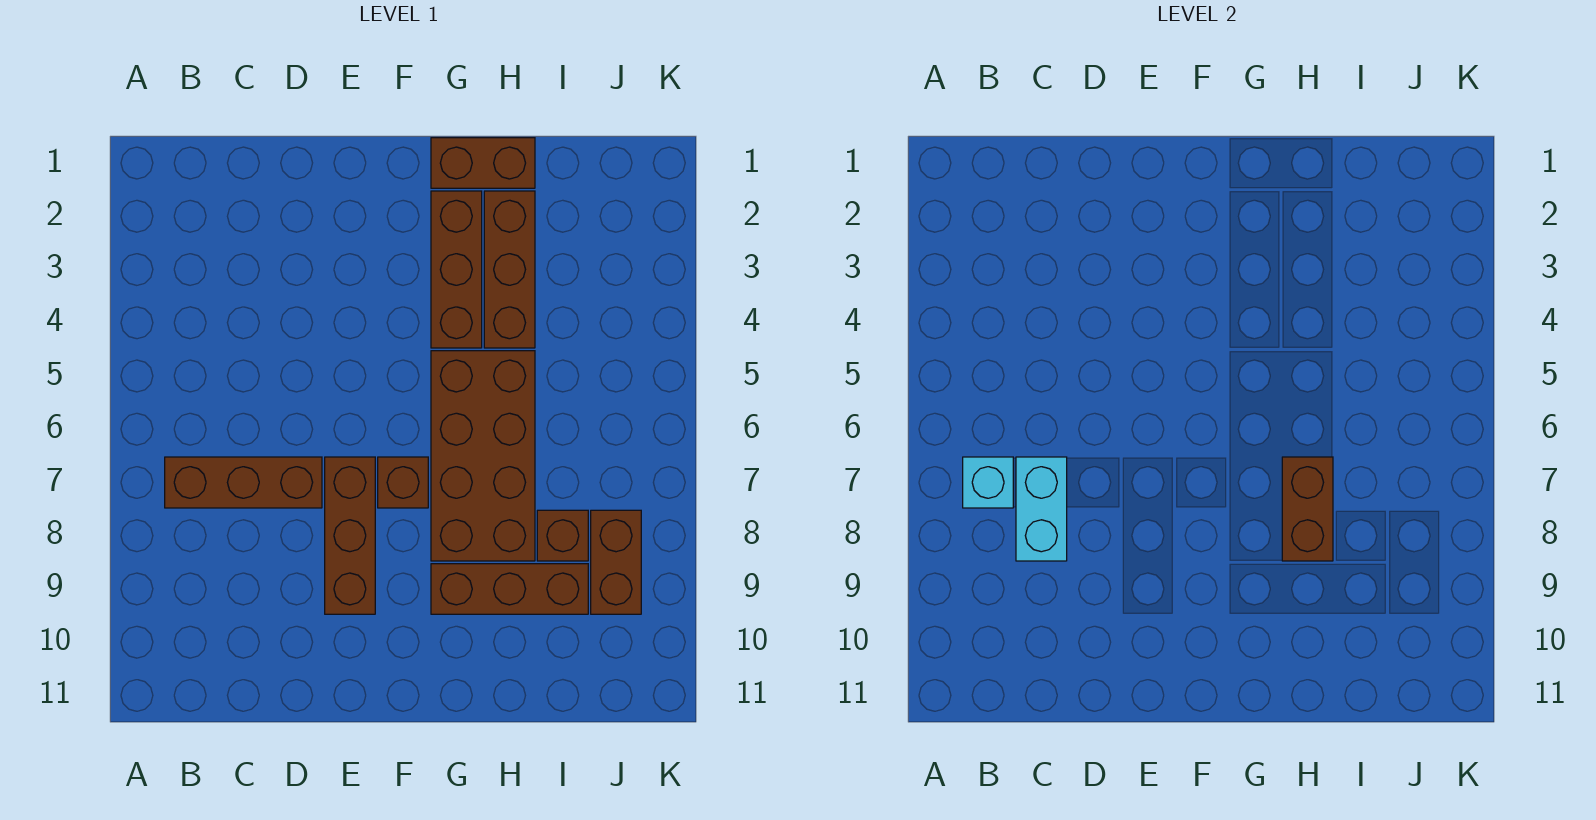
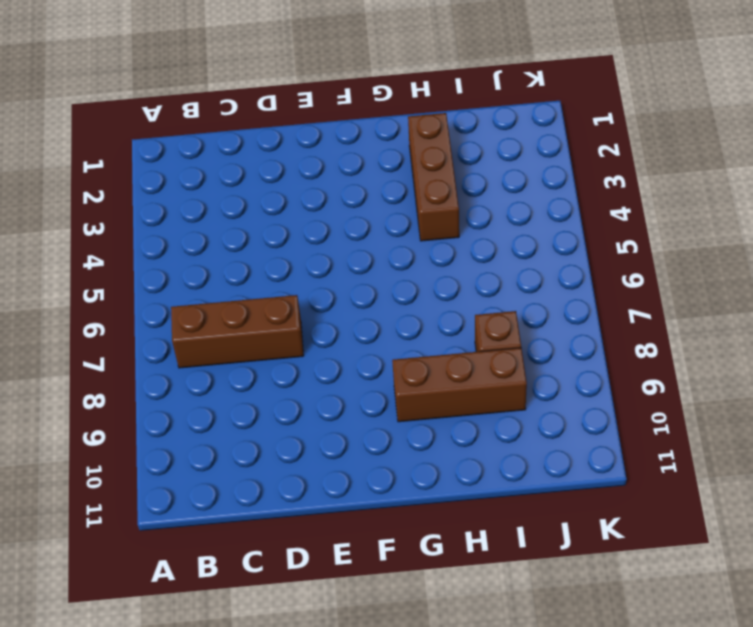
none -> brown 1x3 brick [325,457,375,614]
none -> brown 1x1 brick [378,457,428,508]
none -> brown 1x2 brick [431,138,535,188]

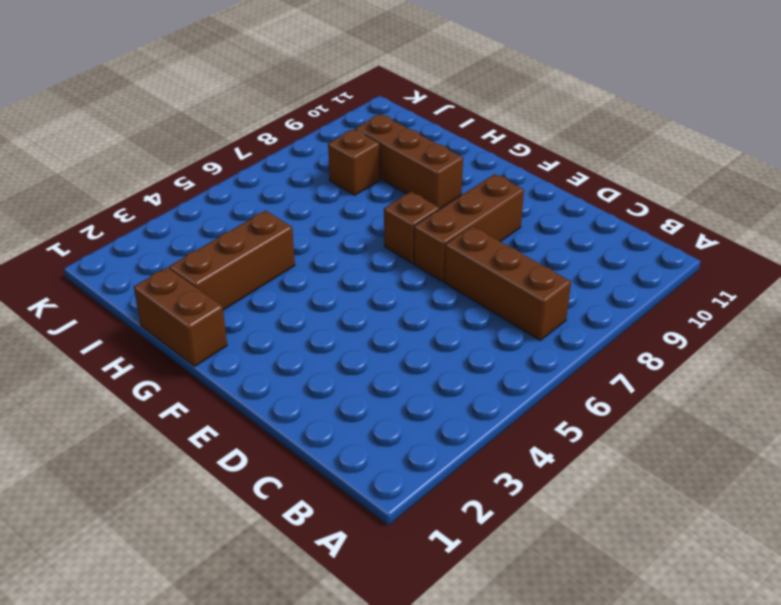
none -> brown 1x3 brick [431,191,482,348]
none -> brown 2x4 brick [431,351,535,561]
none -> brown 1x2 brick [591,510,641,614]

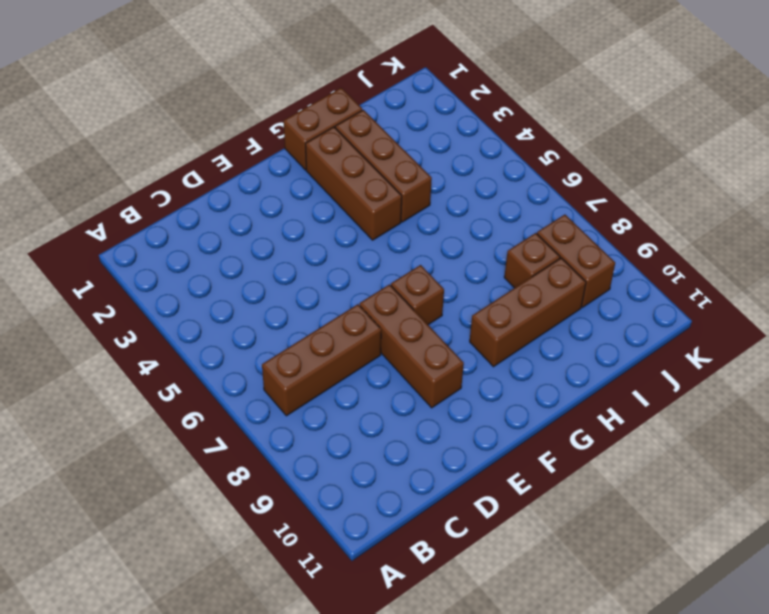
none -> brown 2x4 brick [431,351,535,561]
none -> cyan 1x1 brick [963,457,1013,508]
none -> cyan 1x2 brick [1016,457,1067,561]

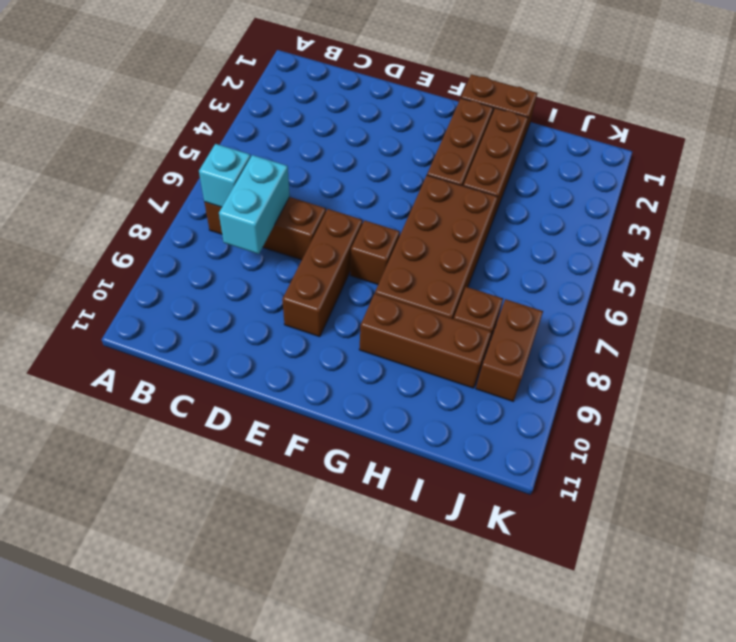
none -> brown 1x2 brick [1282,457,1333,561]

